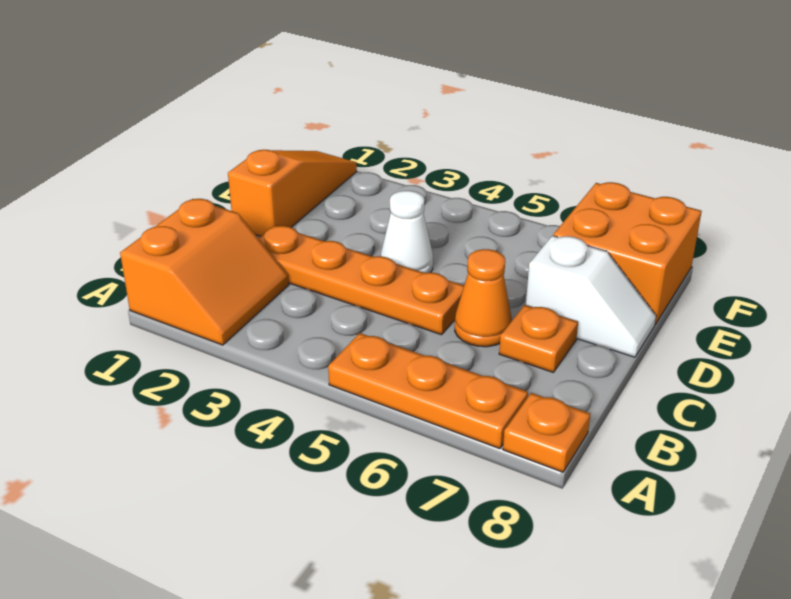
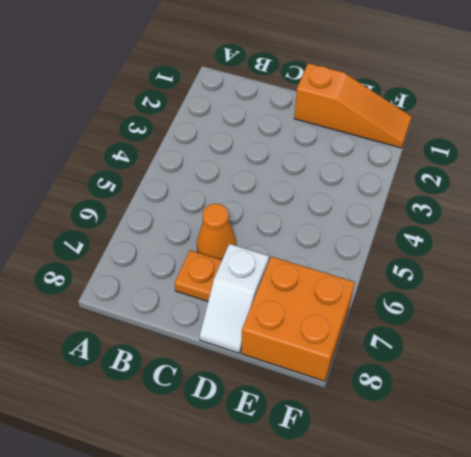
none -> orange 2x2 slope [120,199,289,345]
none -> orange 1x3 plate [328,333,528,449]

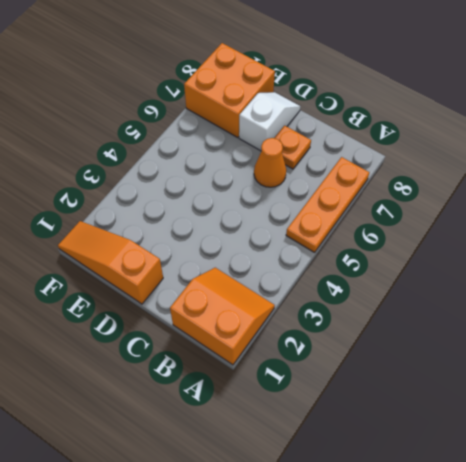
none -> orange 1x1 plate [503,393,590,472]
none -> orange 1x4 plate [259,226,464,335]

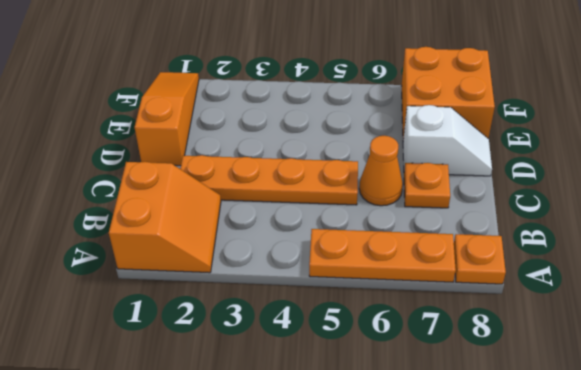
none -> white 1x1 cone [381,191,433,273]

